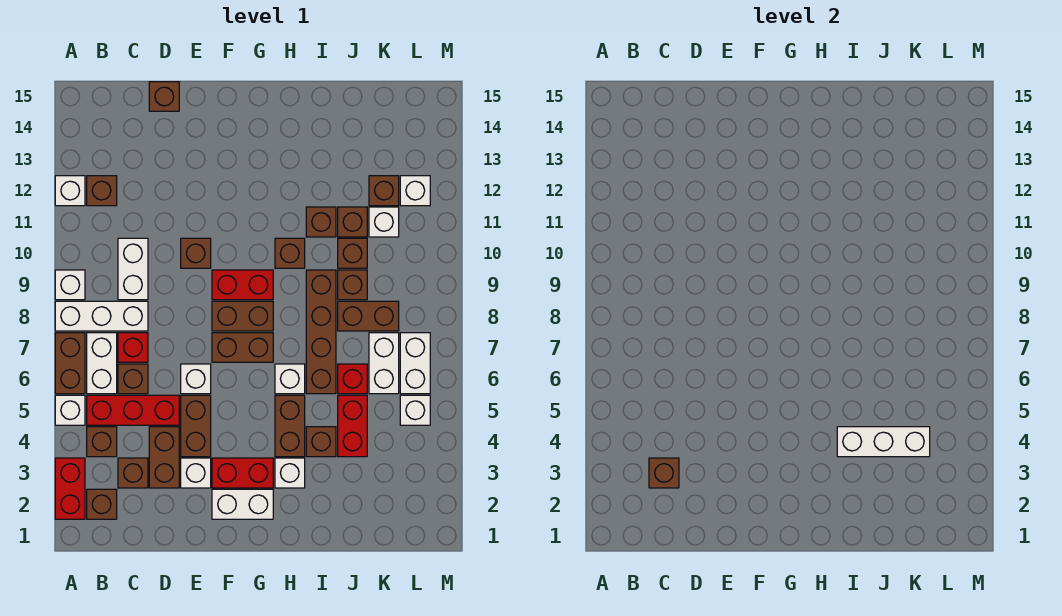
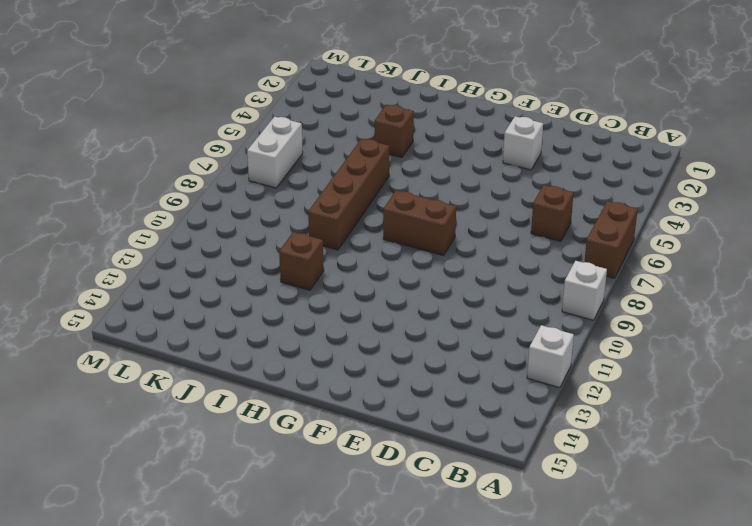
none -> red 1x2 brick [55,458,85,519]
none -> white 1x1 brick [55,395,85,425]
none -> white 1x3 brick [55,301,148,331]
none -> brown 1x1 brick [87,489,117,519]

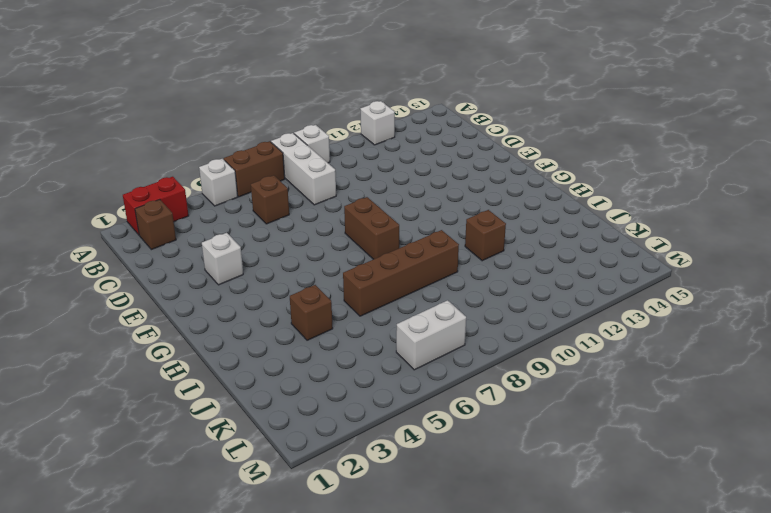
none -> brown 1x1 brick [87,427,117,457]
none -> red 1x3 brick [87,395,179,425]
none -> white 1x2 brick [87,333,117,394]
none -> brown 1x1 brick [87,176,117,206]

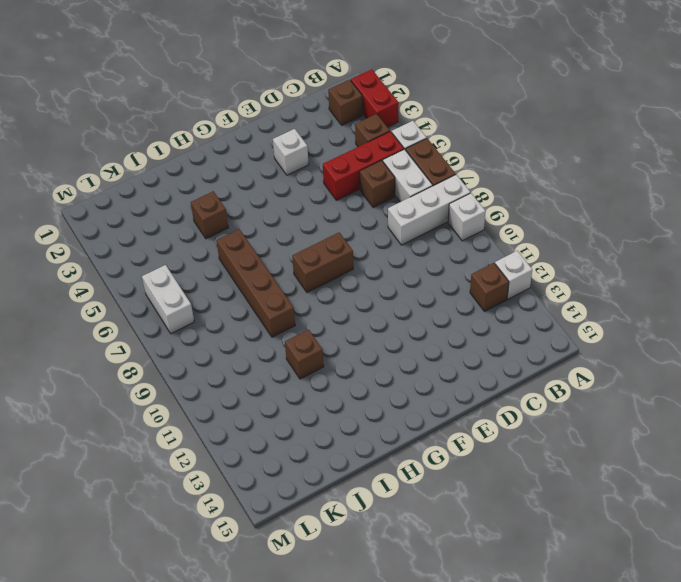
none -> brown 1x1 brick [118,458,148,488]
none -> red 1x1 brick [118,333,148,362]
none -> white 1x2 brick [118,238,148,300]
none -> brown 1x2 brick [149,427,179,488]

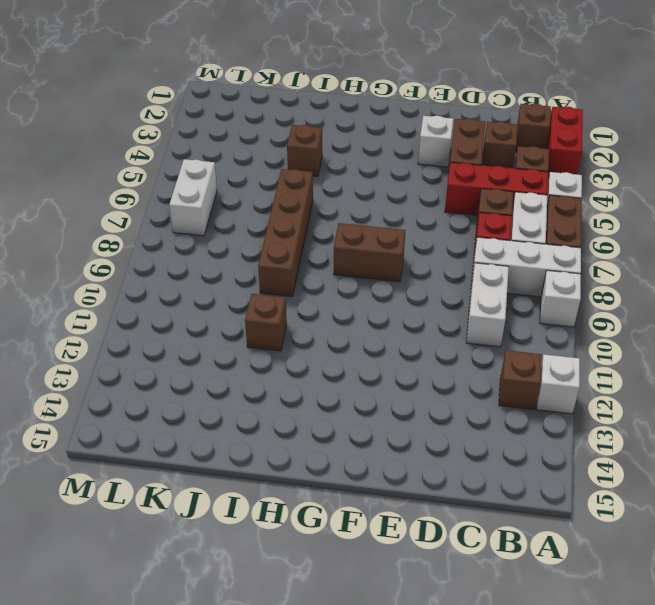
none -> brown 1x1 brick [149,82,179,111]
none -> brown 1x2 brick [181,395,211,457]
none -> white 1x1 brick [181,364,211,394]
none -> brown 1x1 brick [181,238,211,268]

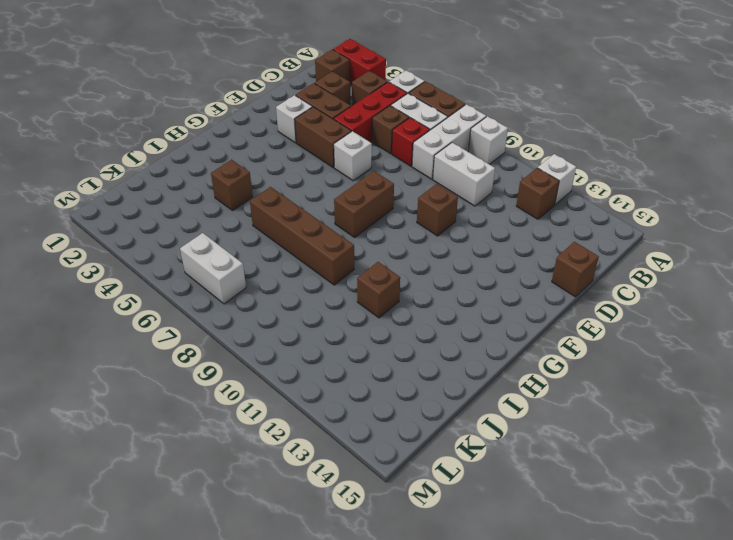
none -> white 1x2 brick [212,489,273,519]
none -> red 1x2 brick [212,458,273,488]
none -> brown 1x2 brick [212,333,273,362]
none -> red 1x2 brick [212,270,273,300]

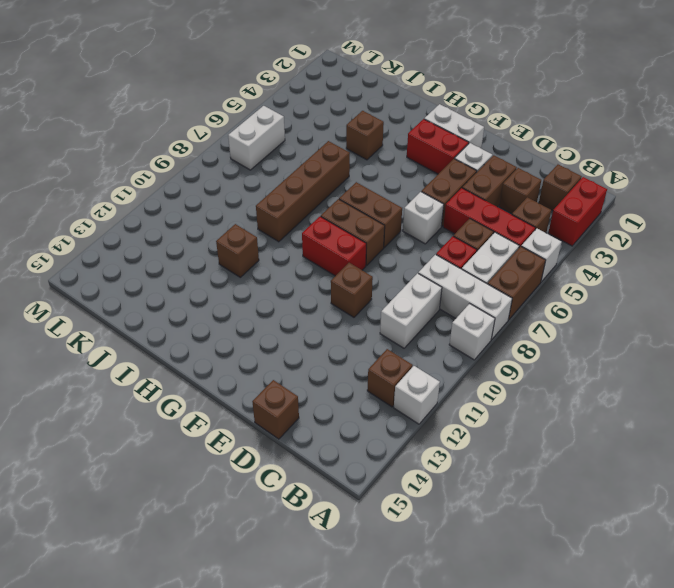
none -> white 1x1 brick [275,458,305,488]
none -> brown 1x2 brick [275,395,305,457]
none -> white 1x1 brick [275,364,305,394]
none -> brown 1x1 brick [275,238,305,268]

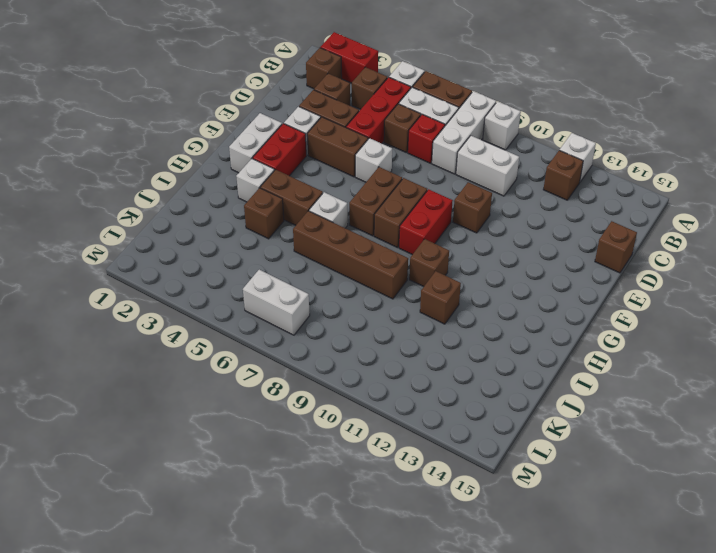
none -> red 1x2 brick [338,395,367,457]
none -> red 1x1 brick [338,364,367,394]
none -> brown 1x2 brick [338,301,399,331]
none -> brown 1x1 brick [338,270,367,300]

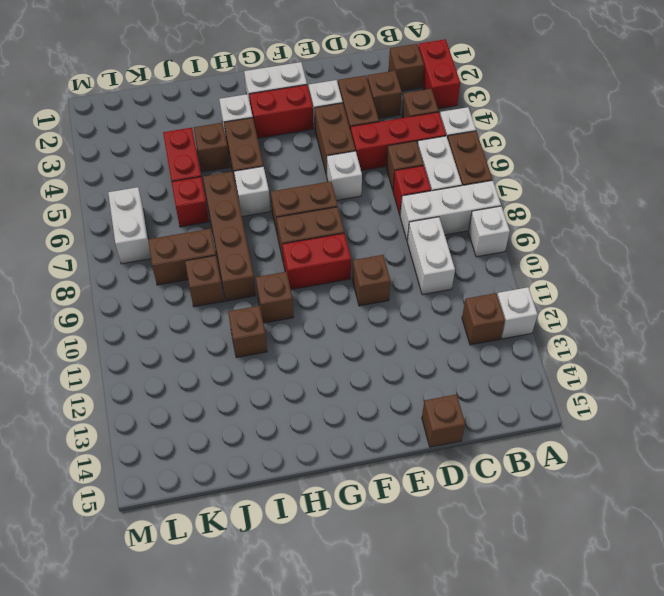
none -> brown 1x1 brick [338,238,367,268]
none -> brown 1x1 brick [338,207,367,237]
none -> white 1x2 brick [369,333,399,394]
none -> white 1x1 brick [369,207,399,237]

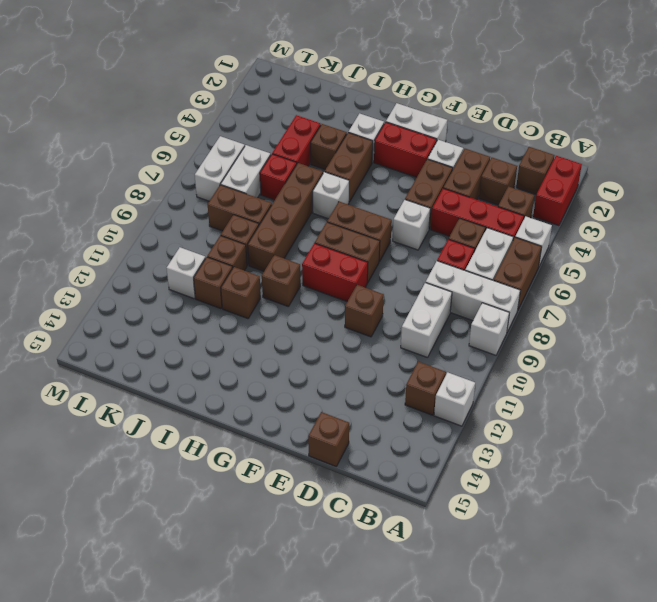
none -> brown 1x1 brick [369,176,399,206]
none -> white 1x1 brick [400,395,430,425]
none -> white 1x1 brick [400,176,430,206]
none -> brown 1x1 brick [649,458,679,488]

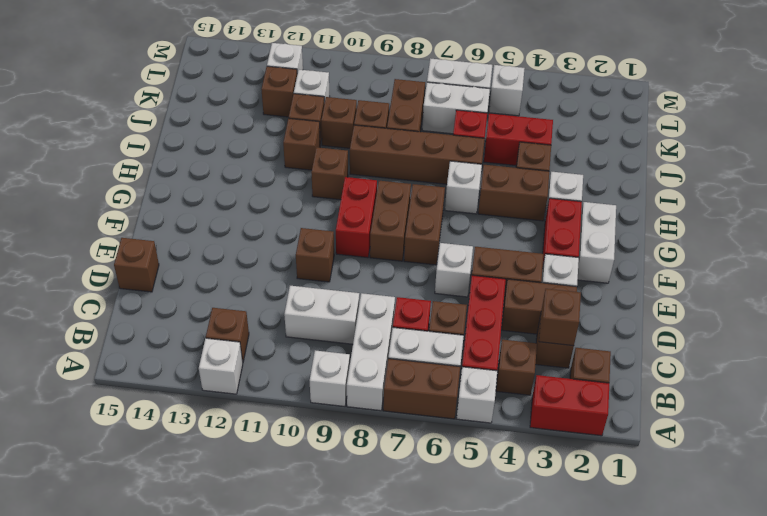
none -> white 1x3 brick [837,427,930,457]

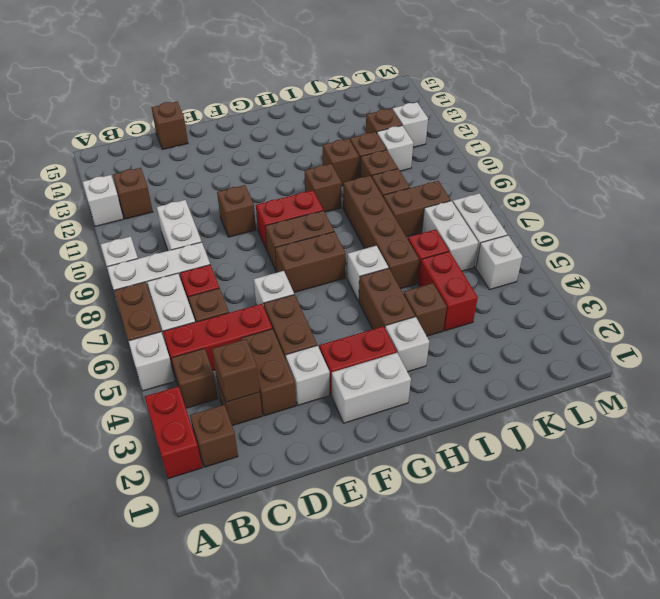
none -> white 1x3 brick [837,427,930,457]

